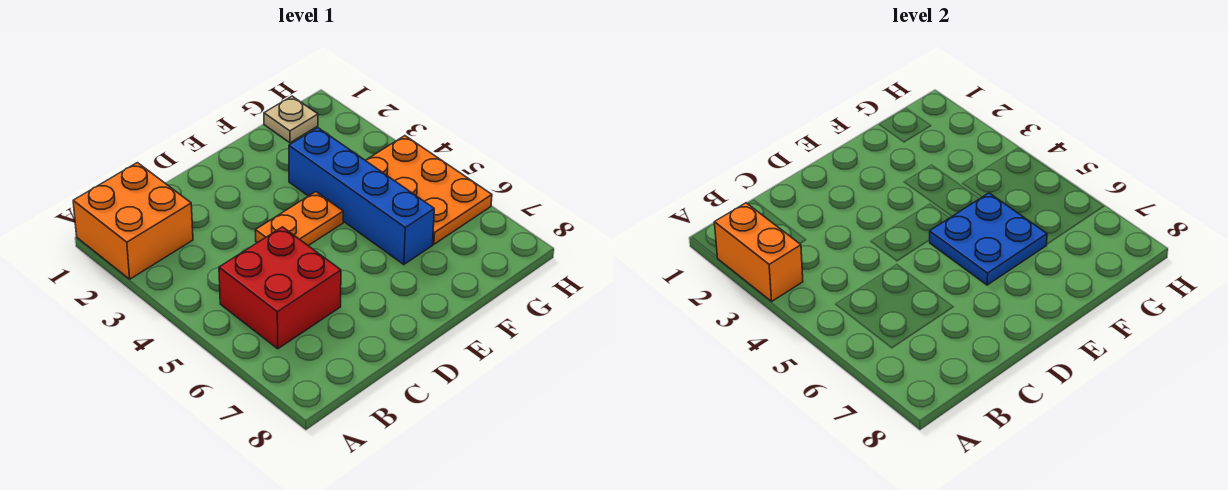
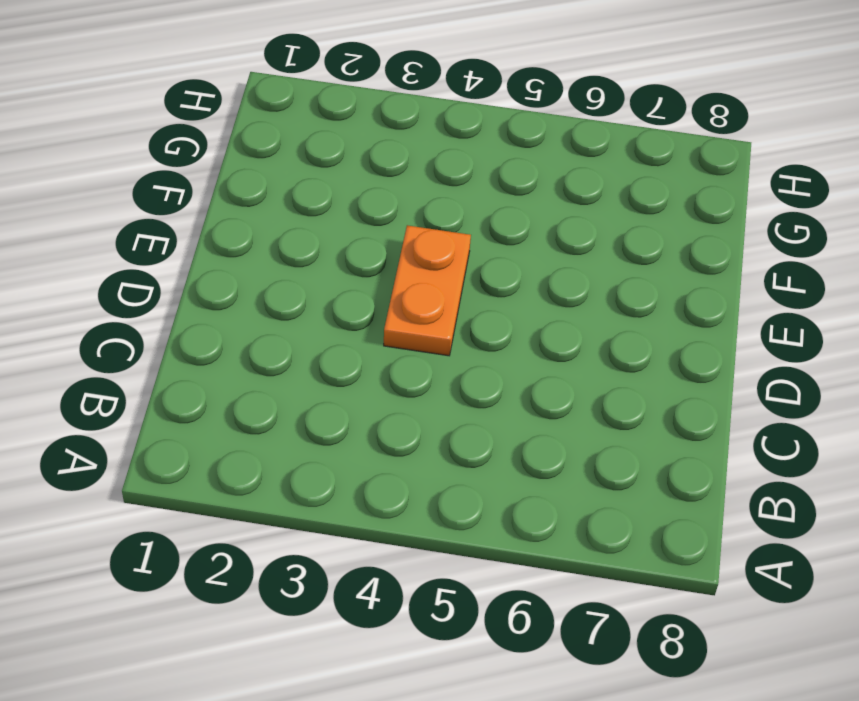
none -> orange 2x2 brick [73,163,193,279]
none -> red 2x2 brick [219,227,341,349]

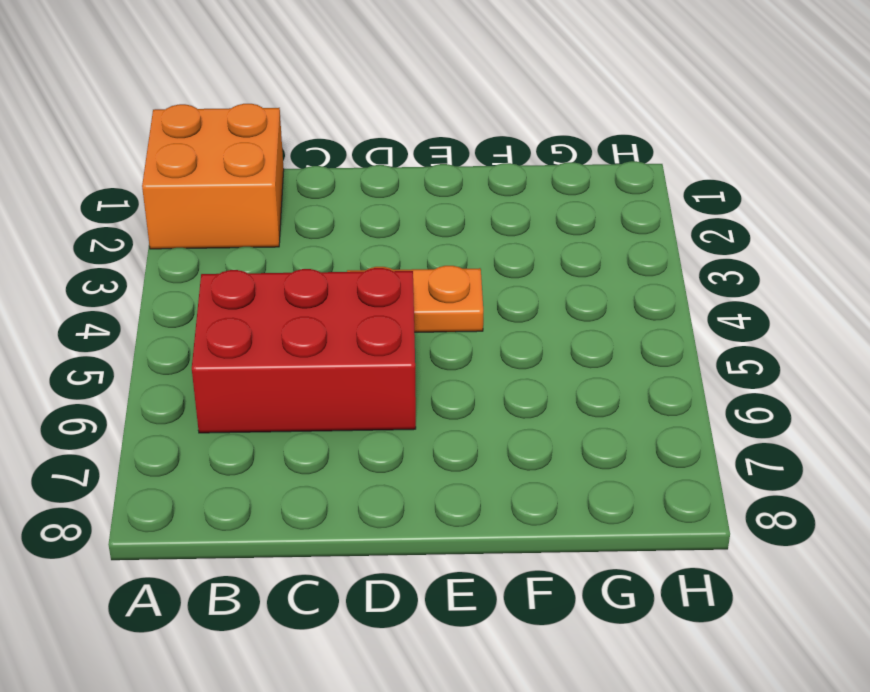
red 2x3 brick [192,268,416,433] -> red 2x2 brick [219,227,341,349]
none -> blue 1x4 brick [289,128,434,265]
none -> tan 1x1 plate [264,96,318,143]

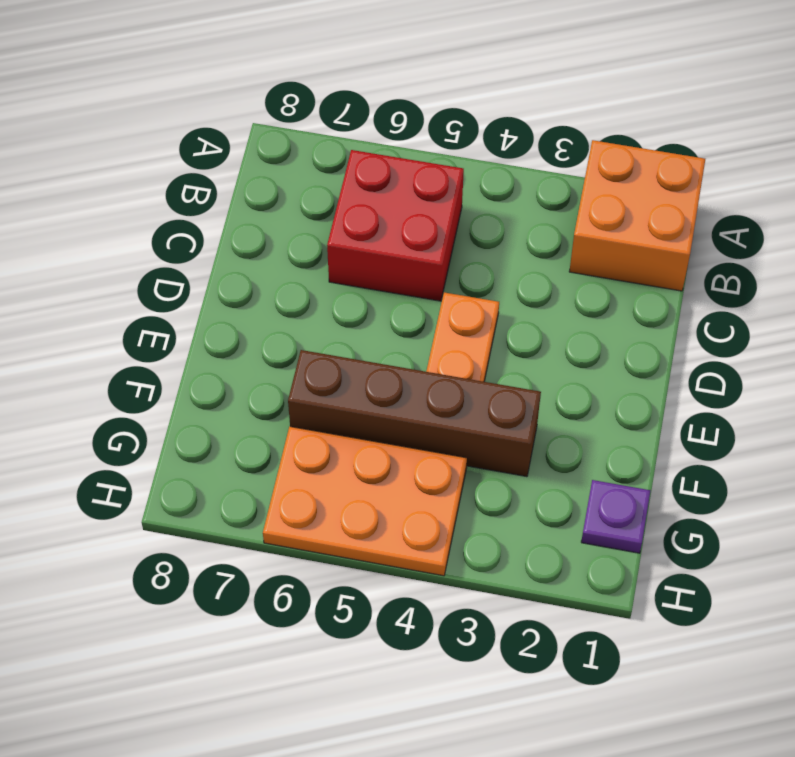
brown 1x4 brick [288,350,541,477] -> blue 1x4 brick [289,128,434,265]
purple 1x1 plate [581,480,650,553] -> tan 1x1 plate [264,96,318,143]
none -> orange 1x2 brick [714,203,803,301]
none -> blue 2x2 plate [930,193,1047,285]

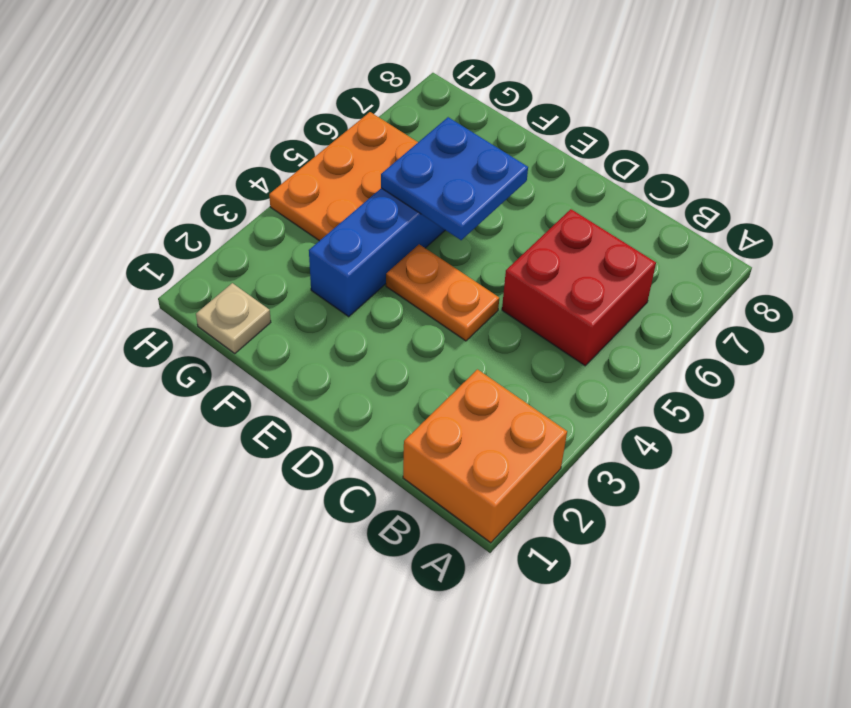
none -> orange 1x2 brick [714,203,803,301]

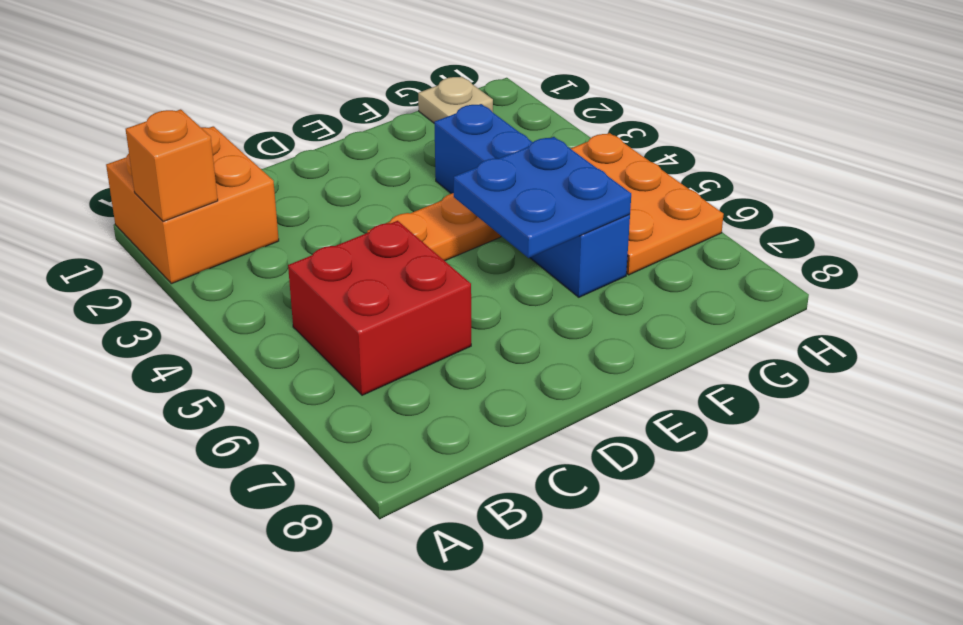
orange 1x1 brick [126,109,218,222] -> orange 1x2 brick [714,203,803,301]

